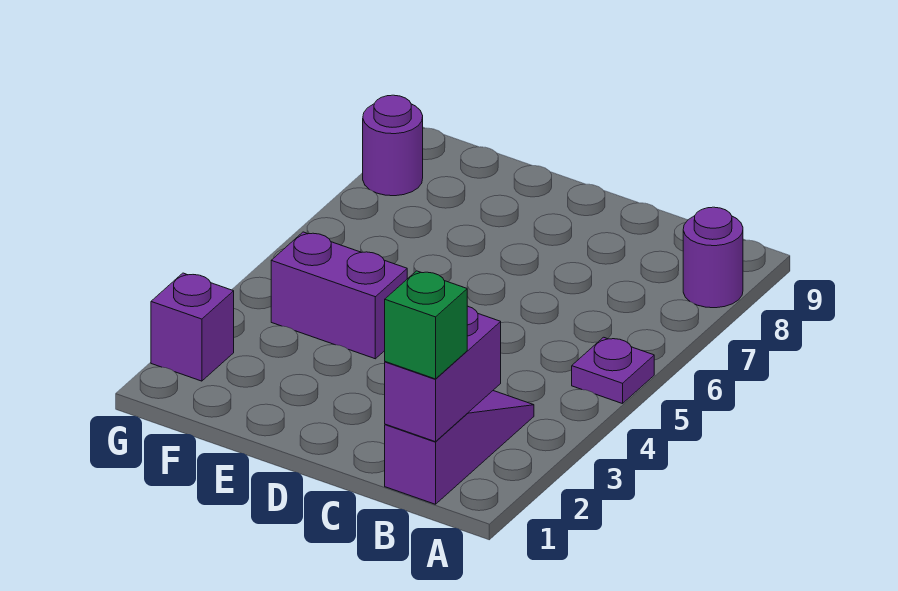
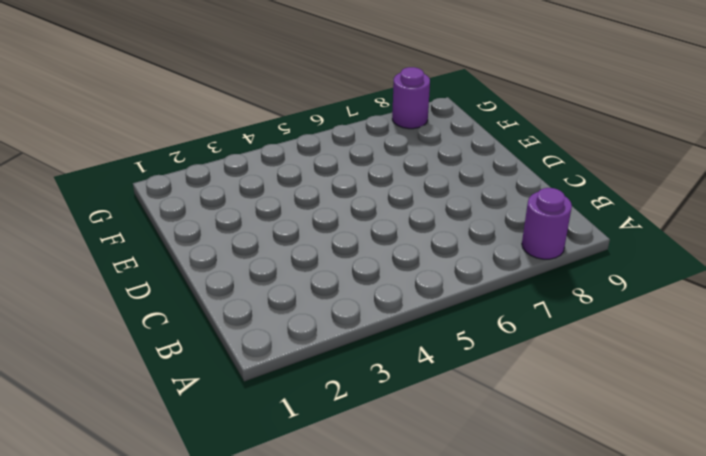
none -> purple 1x1 plate [572,337,654,404]
none -> purple 1x3 slope [385,391,534,504]

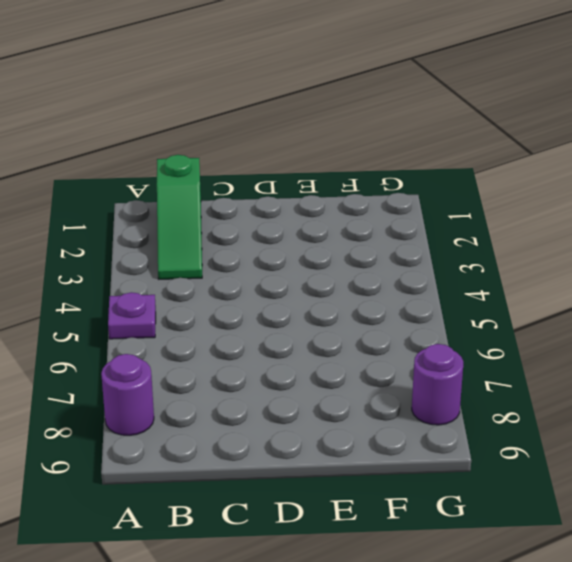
green 1x3 slope [157,155,202,279] -> purple 1x3 slope [385,391,534,504]
none -> purple 1x2 brick [271,232,407,359]
none -> purple 1x1 brick [151,273,234,381]

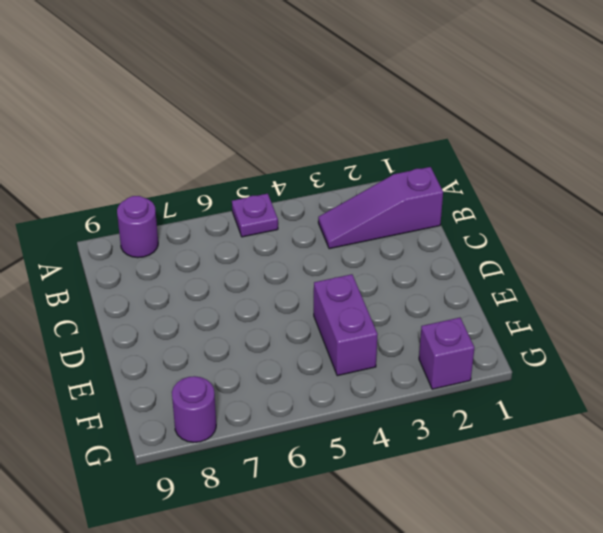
none -> purple 1x2 brick [385,306,501,442]
none -> green 1x1 brick [385,271,467,379]

